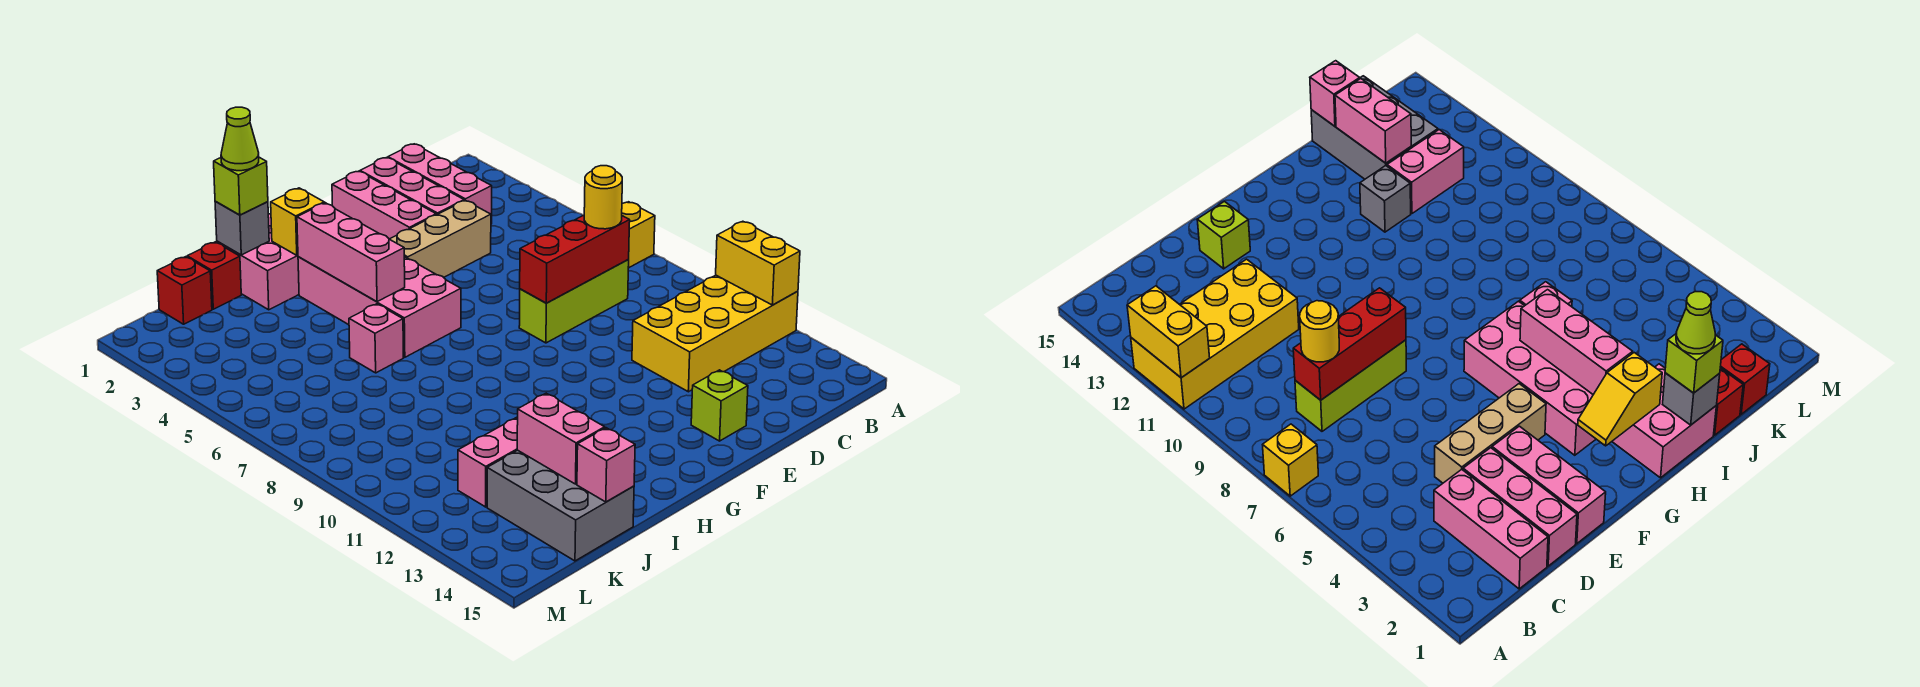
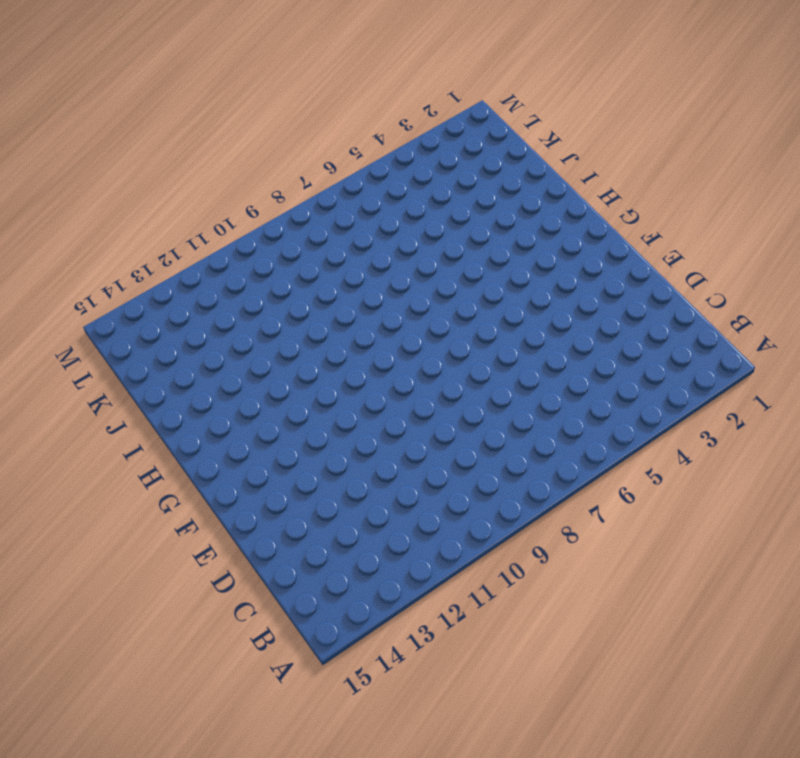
none -> yellow 1x1 brick [622,202,655,268]
none -> yellow 2x4 brick [632,275,798,392]
none -> pink 1x3 brick [388,144,492,224]

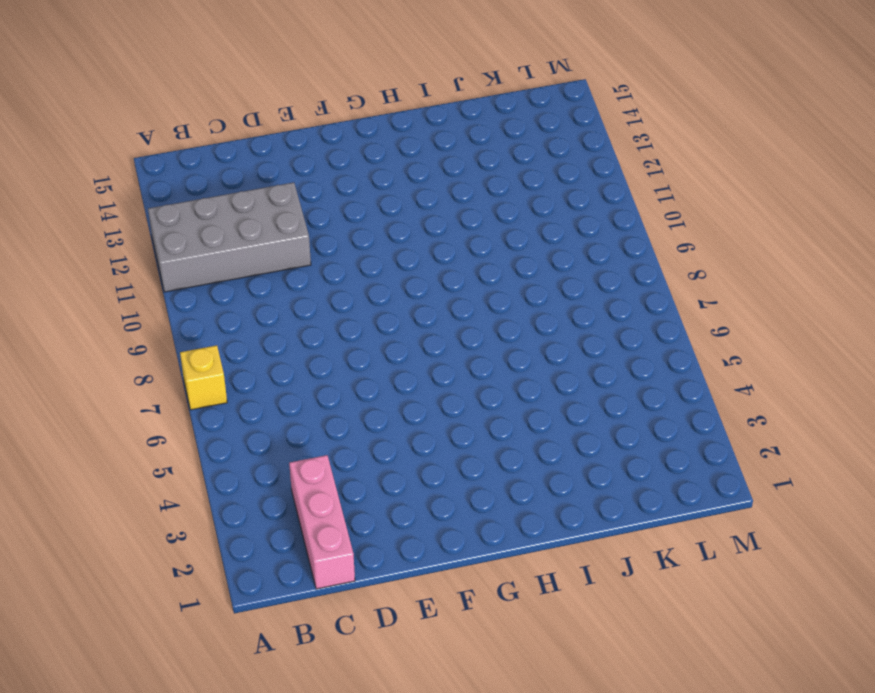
grey 2x4 brick [148,182,311,292] -> yellow 2x4 brick [632,275,798,392]
none -> lime 1x3 brick [519,260,629,343]
none -> pink 1x3 brick [360,158,464,215]
none -> tan 1x3 brick [390,200,491,277]

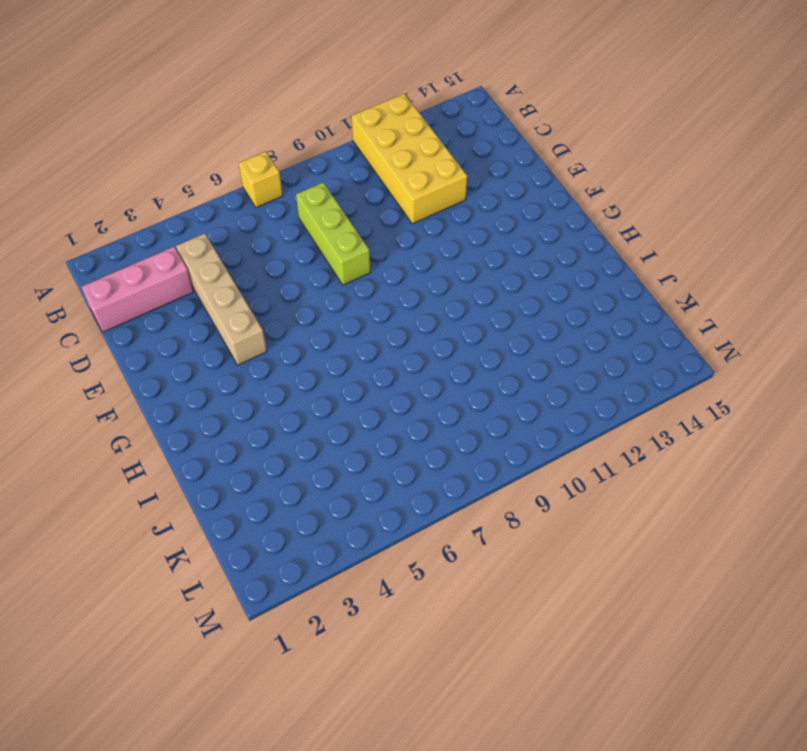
tan 1x4 brick [176,234,267,365] -> tan 1x3 brick [390,200,491,277]
none -> pink 1x3 brick [360,158,464,215]
none -> pink 1x3 brick [332,171,436,239]
none -> lime 1x1 brick [691,370,748,441]

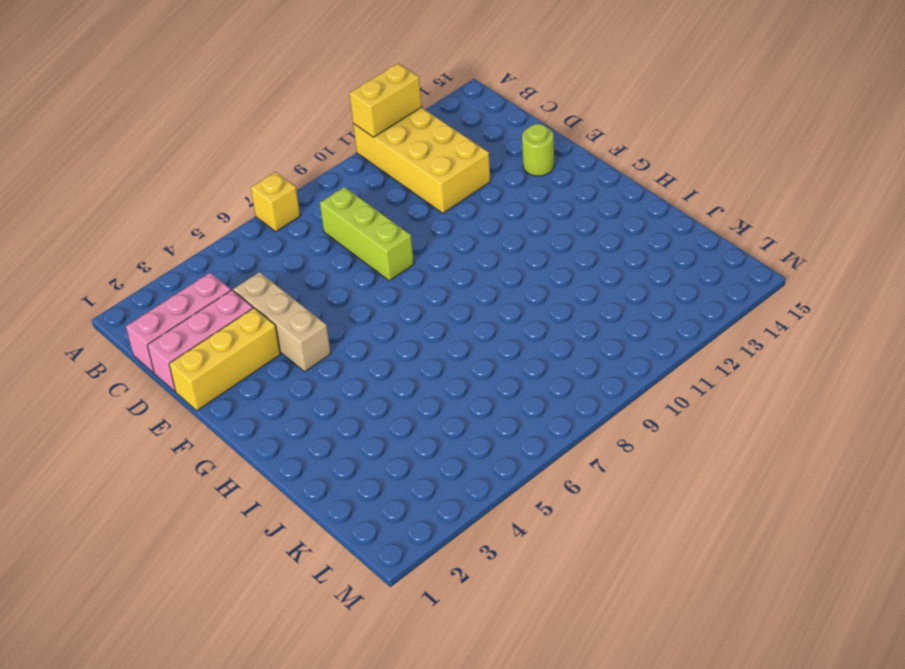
yellow 1x3 brick [169,308,280,411] -> pink 1x3 brick [332,171,436,239]
lime 1x1 round brick [522,124,554,176] -> lime 1x1 brick [691,370,748,441]
none -> pink 2x4 brick [298,257,461,357]
none -> pink 2x2 brick [217,214,299,310]
none -> pink 1x1 brick [349,304,403,373]

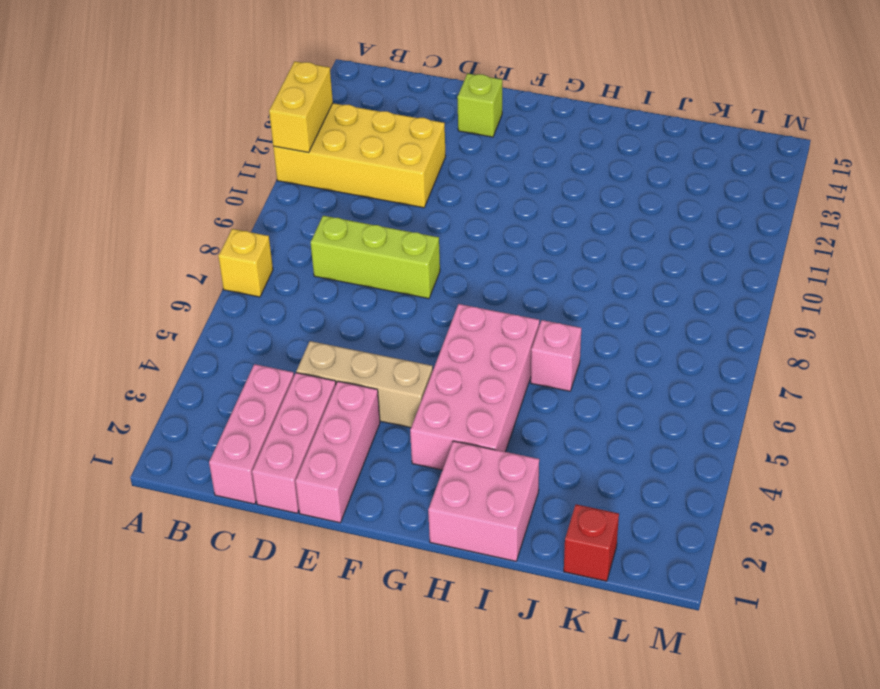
none -> grey 1x1 brick [1360,166,1411,232]
none -> red 1x1 brick [187,242,241,309]
none -> pink 1x2 brick [458,418,518,507]

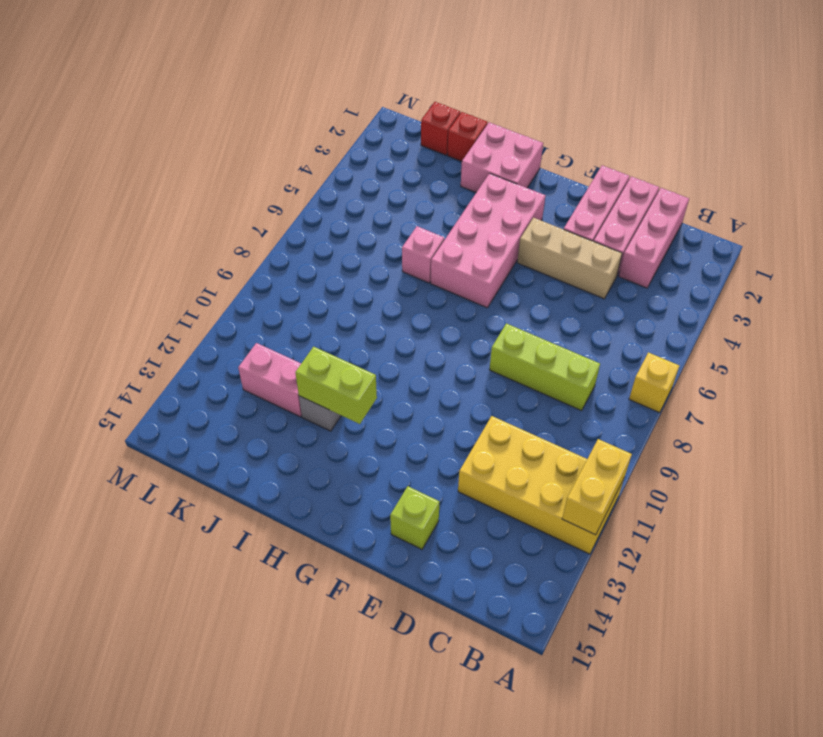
lime 1x2 brick [295,347,377,424] -> none
none -> grey 2x3 brick [487,450,634,561]
none -> red 1x3 brick [520,215,630,303]
none -> yellow 1x2 slope [271,188,327,255]

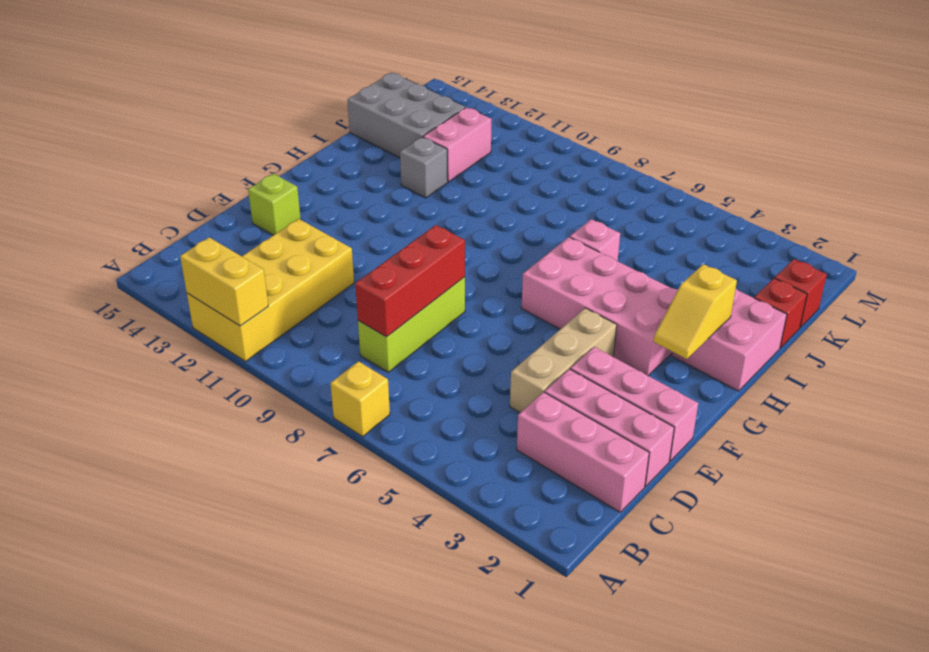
none -> pink 1x3 brick [297,203,405,302]
none -> grey 1x1 brick [215,201,269,255]
none -> pink 1x2 brick [517,393,605,484]

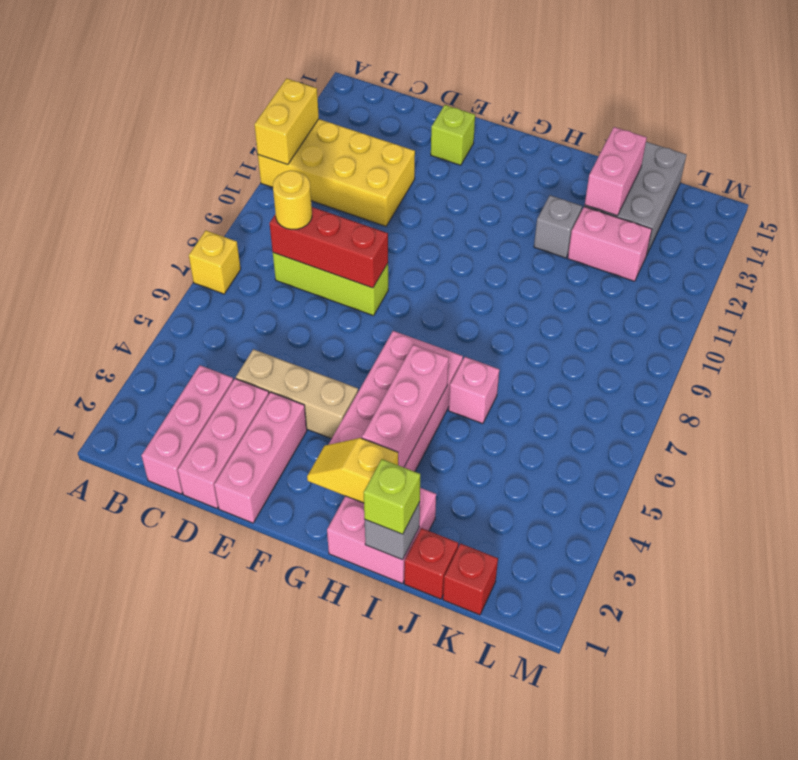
none -> pink 1x1 brick [577,428,635,502]
none -> lime 1x1 cone [221,107,259,171]

